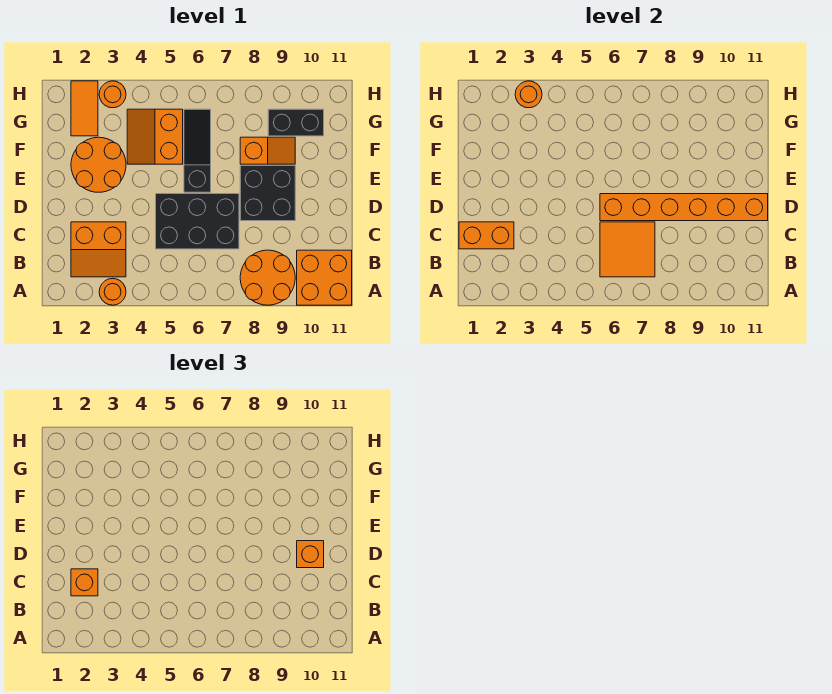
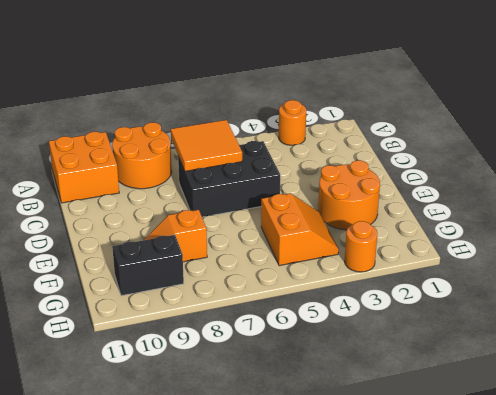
none -> orange 2x2 slope [71,222,126,277]
none -> black 2x2 brick [240,166,295,221]
none -> black 1x3 slope [184,109,211,192]

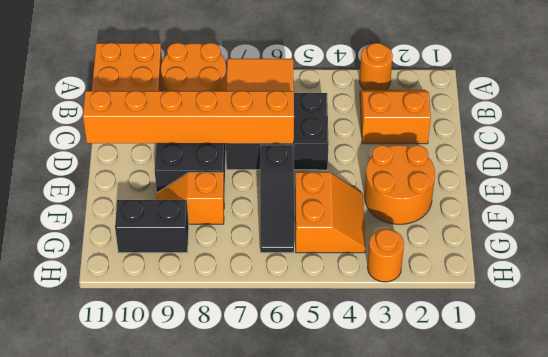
none -> orange 1x2 tile [71,81,98,136]
none -> orange 1x2 brick [459,222,514,249]
none -> orange 1x1 round brick [515,81,542,108]

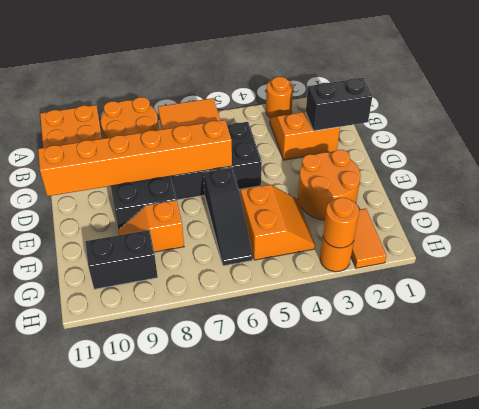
black 1x2 brick [306,78,372,131] -> orange 1x2 brick [459,222,514,249]
none -> orange 1x1 brick [71,569,98,596]
none -> orange 1x1 brick [297,541,324,568]

